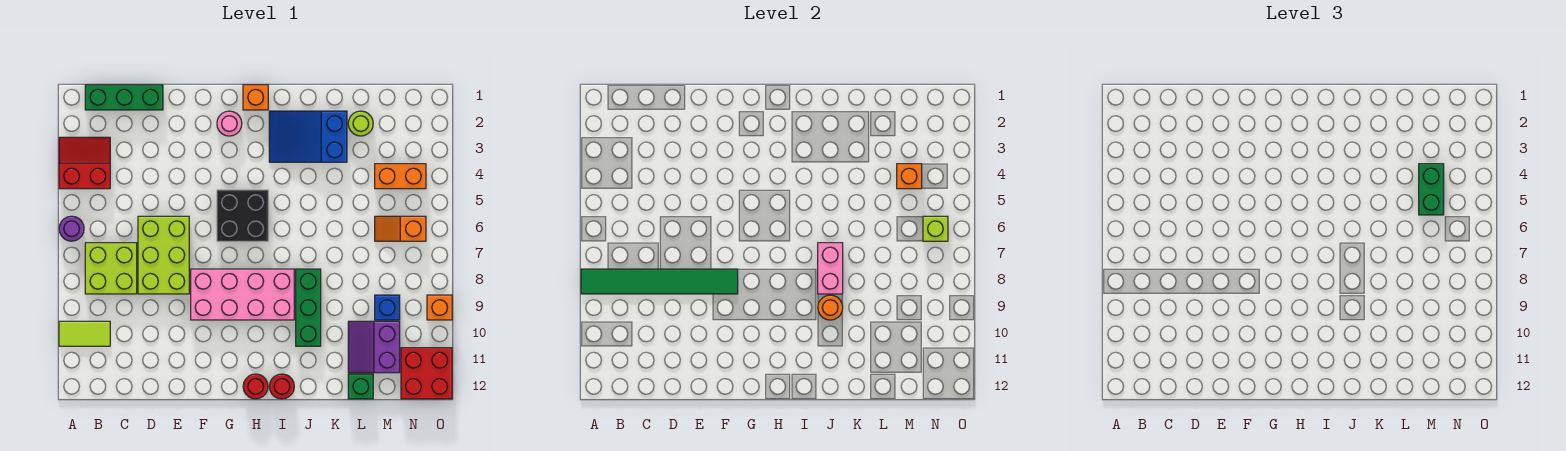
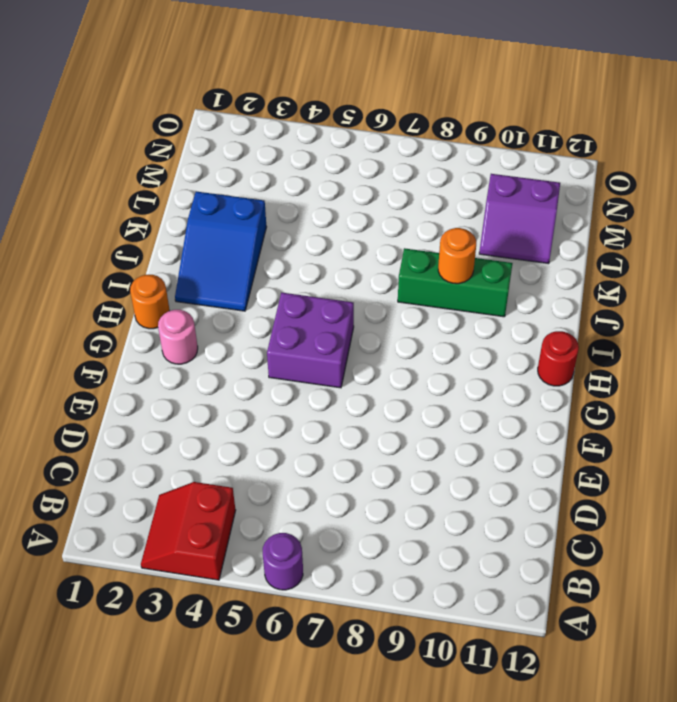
purple 2x2 brick [267,293,354,388] -> black 2x2 brick [217,190,268,241]
orange 1x1 round brick [130,275,170,329] -> orange 1x1 brick [243,85,268,110]
none -> lime 1x2 tile [59,321,110,346]
none -> green 1x3 brick [85,85,163,110]
none -> lime 2x2 brick [85,243,137,294]

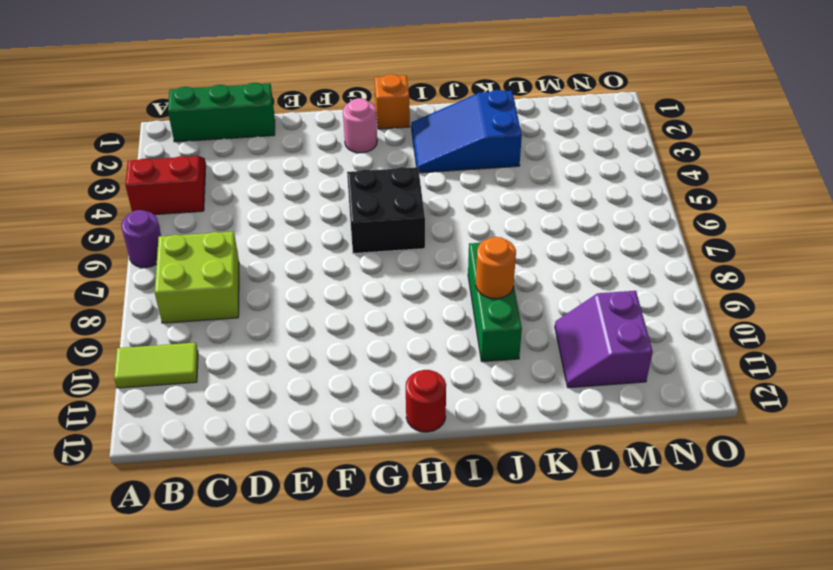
none -> lime 2x3 brick [138,216,189,294]
none -> pink 2x4 brick [191,269,294,320]
none -> red 1x1 round brick [269,374,294,399]

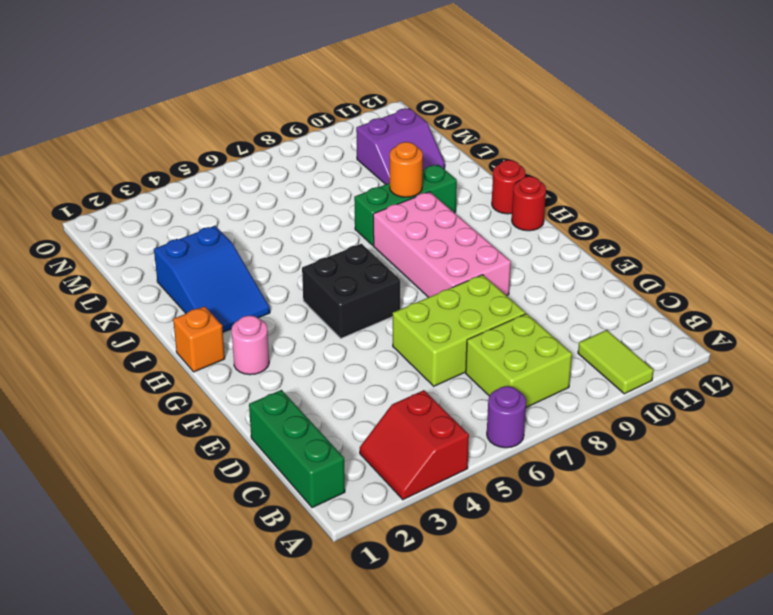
none -> lime 1x1 round brick [348,111,373,136]
none -> green 1x1 brick [348,374,373,399]
none -> orange 1x2 brick [375,164,426,189]

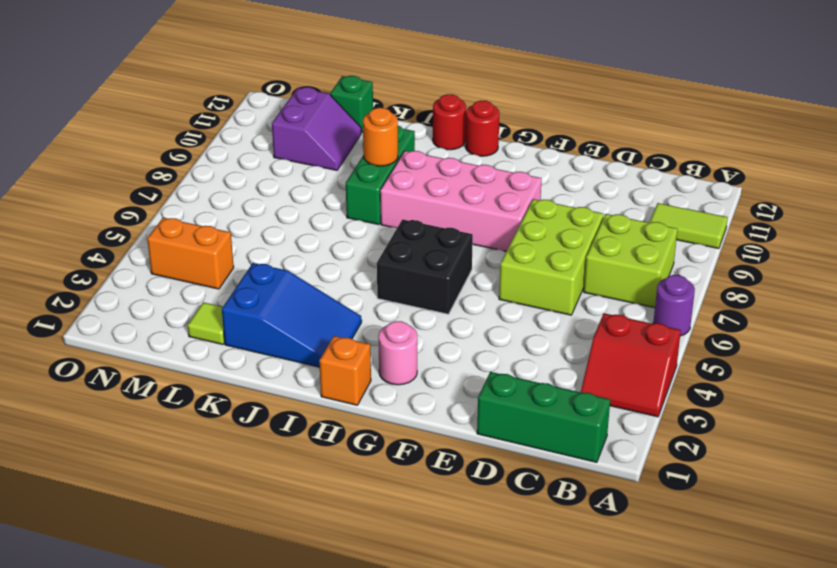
lime 1x1 tile [188,302,225,345] -> lime 1x1 round brick [348,111,373,136]
none -> orange 1x2 slope [375,216,426,241]
none -> blue 1x1 brick [375,295,400,320]
none -> red 2x2 brick [401,348,452,399]

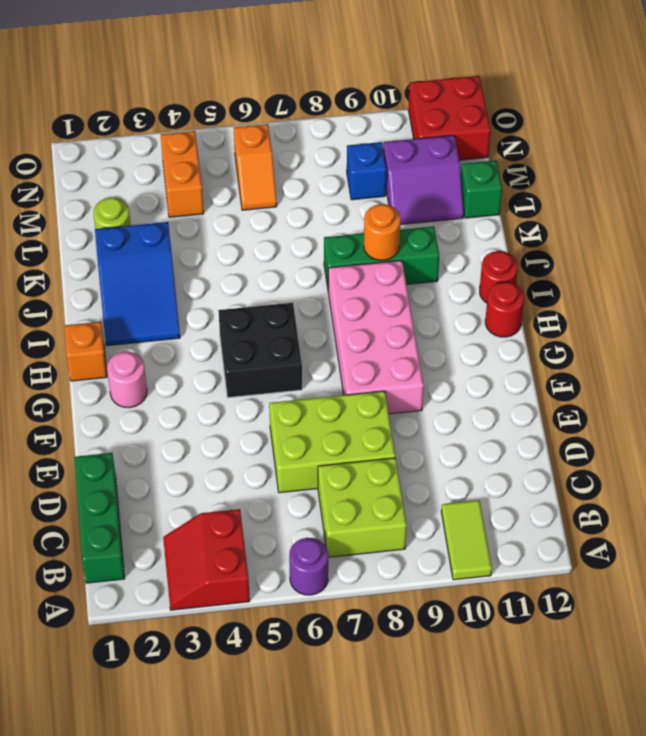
none -> orange 1x1 brick [427,295,452,320]
none -> green 1x6 tile [581,269,738,294]
none -> pink 1x2 brick [818,243,843,294]

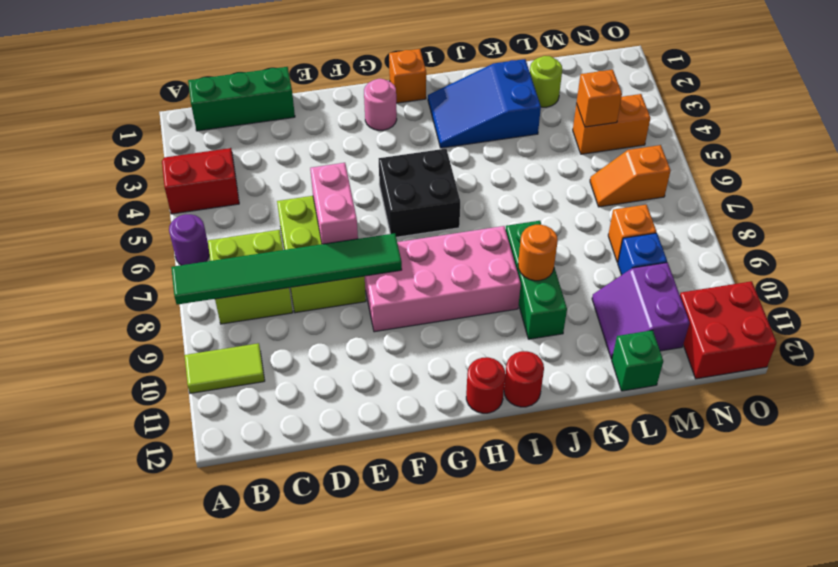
pink 1x2 brick [310,163,358,244] -> pink 1x2 brick moved to [818,243,843,294]
orange 1x1 brick [608,205,656,263] -> orange 1x1 brick moved to [427,295,452,320]
none -> lime 1x1 brick [923,216,948,241]
none -> green 1x2 brick [1419,164,1444,215]

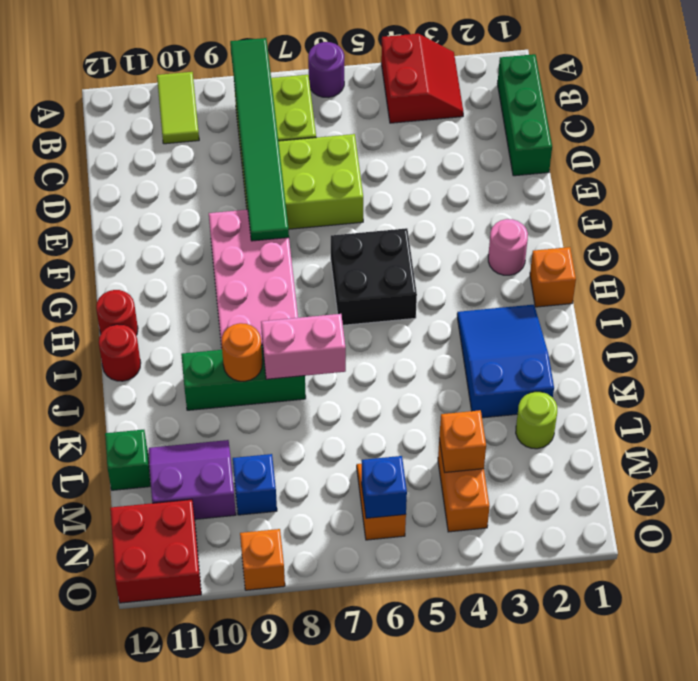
blue 1x1 brick [362,456,407,518] -> lime 1x1 brick [923,216,948,241]
none -> green 1x2 brick [1419,164,1444,215]

